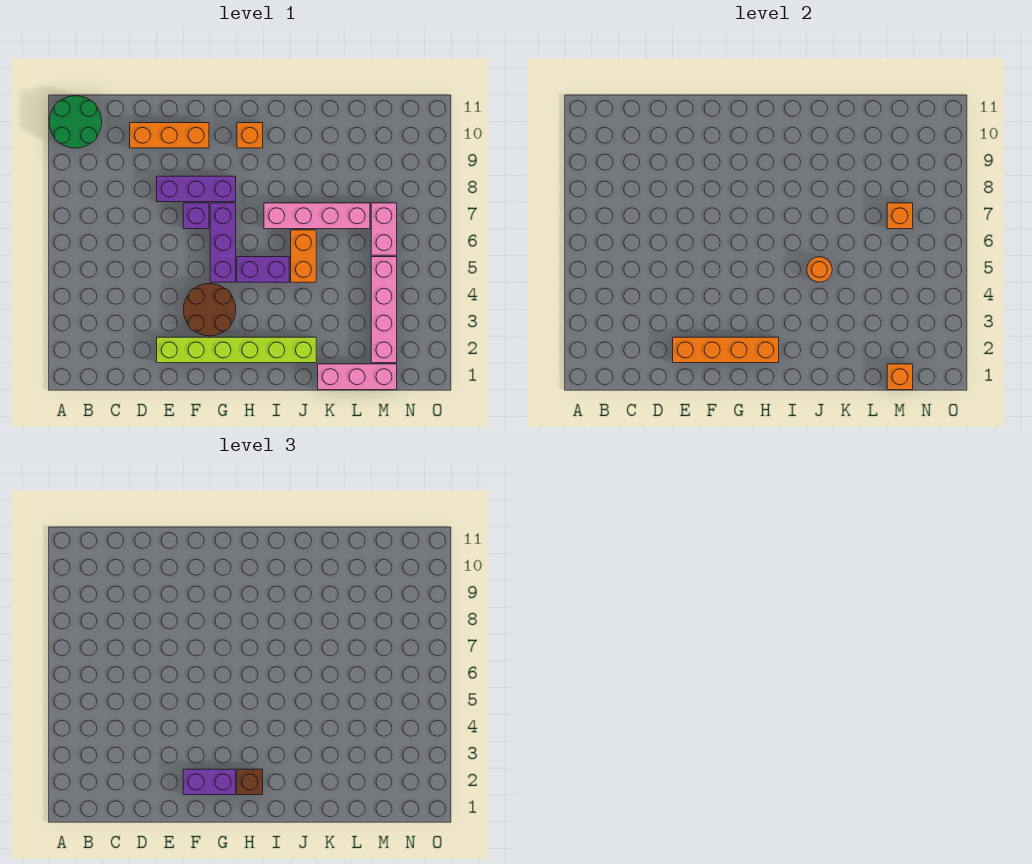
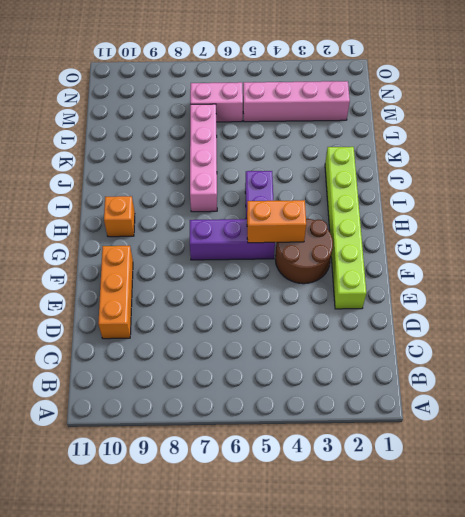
orange 1x2 brick [247,200,306,243] -> orange 1x2 brick moved to [291,230,316,282]
none -> green 2x2 round brick [49,96,102,148]
none -> purple 1x3 brick [157,176,236,202]
none -> purple 1x1 brick [183,203,209,229]

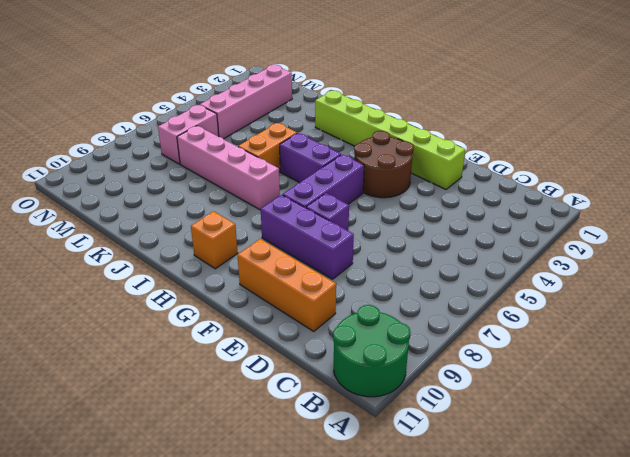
none -> pink 1x3 brick [318,364,397,390]
none -> orange 1x4 brick [673,337,779,363]
none -> orange 1x1 round brick [807,257,832,282]

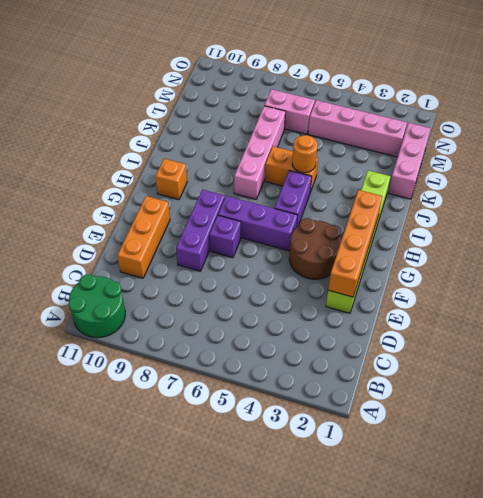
none -> orange 1x1 brick [887,364,913,390]
none -> orange 1x1 brick [887,203,913,229]
none -> purple 1x2 brick [183,769,236,795]

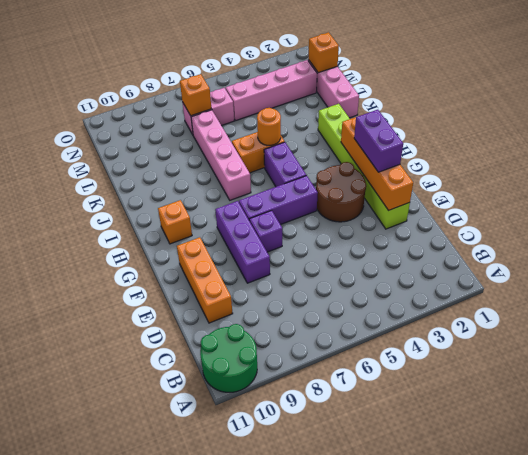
none -> brown 1x1 brick [237,769,263,795]

